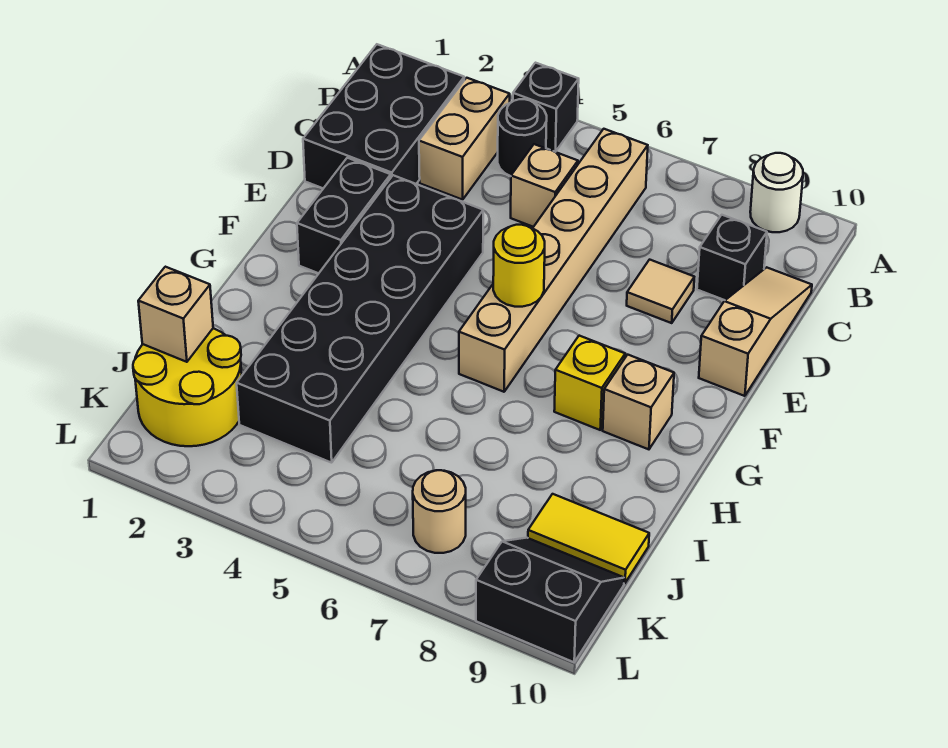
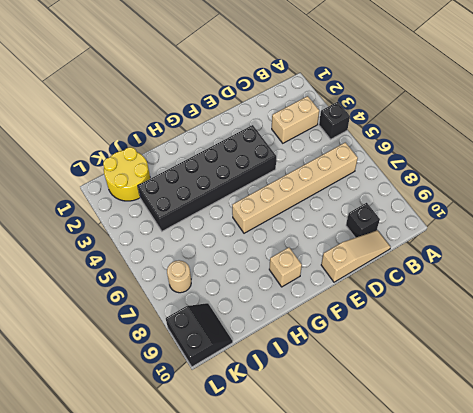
none -> white 1x1 round brick [750,153,803,232]
none -> black 2x3 brick [303,44,464,188]
none -> black 1x1 round brick [498,99,547,176]

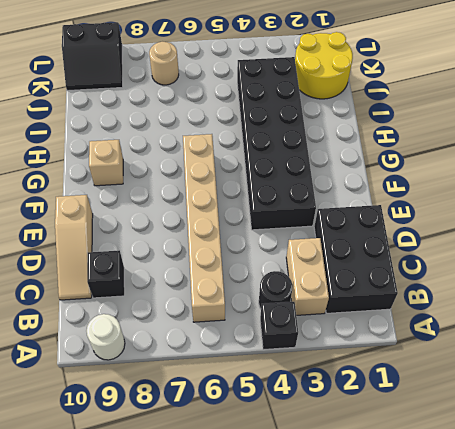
none -> tan 1x1 brick [511,144,578,227]
none -> tan 1x1 tile [627,260,694,323]
none -> black 1x2 brick [297,158,391,273]

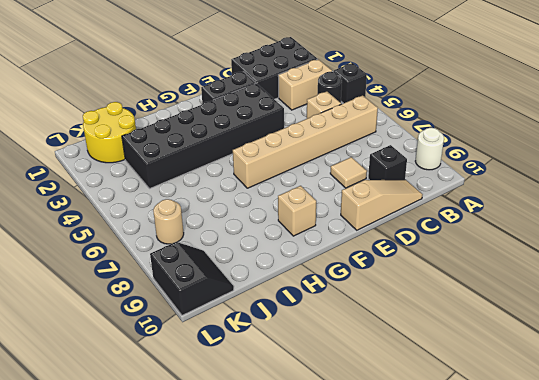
none -> yellow 1x1 brick [554,336,625,430]
none -> yellow 1x2 tile [528,494,649,583]
none -> yellow 1x1 round brick [493,225,545,307]

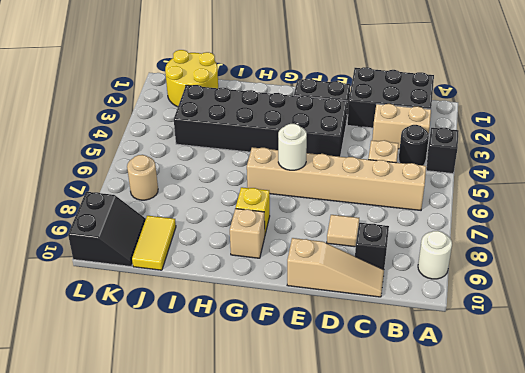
white 1x1 round brick [278,124,307,170] -> yellow 1x1 round brick [493,225,545,307]
none -> tan 1x1 brick [138,267,213,362]

